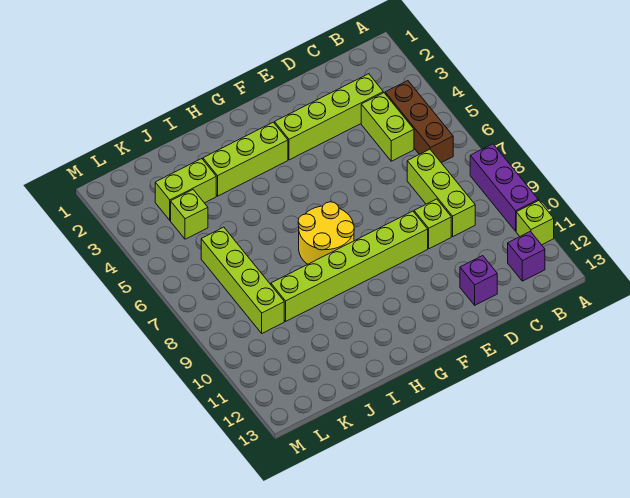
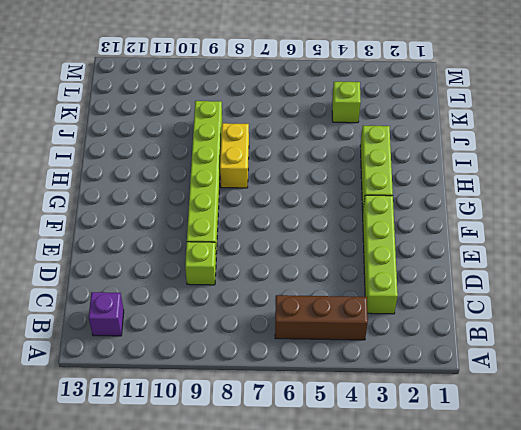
yellow 1x2 brick [220,123,249,188] -> yellow 2x2 round brick [298,202,354,264]
none -> purple 1x3 brick [470,144,538,231]
none -> lime 1x1 brick [516,200,554,245]
none -> lime 1x2 brick [361,93,414,161]

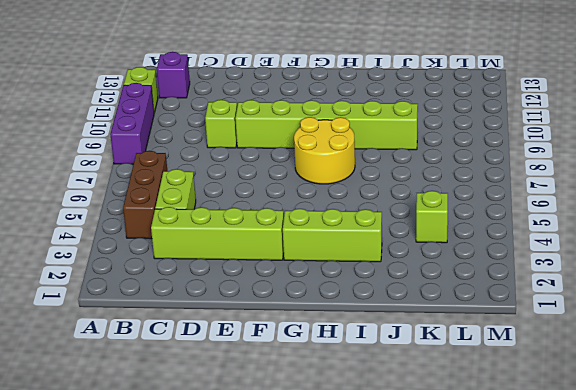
none -> lime 1x3 brick [407,149,475,236]
none -> purple 1x1 brick [460,256,497,305]
none -> lime 1x2 brick [155,159,216,220]

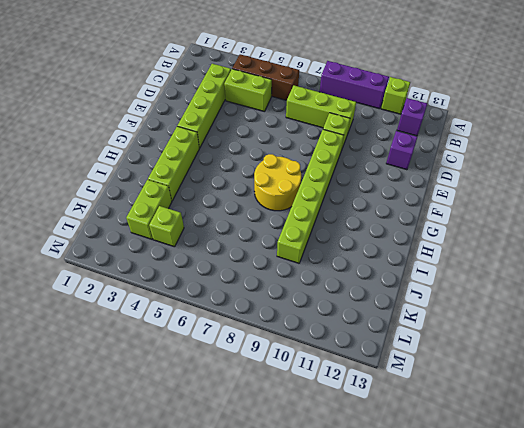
none -> lime 1x4 brick [201,227,284,333]

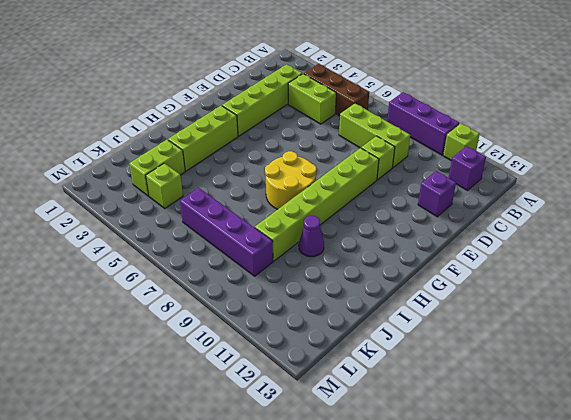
purple 1x1 cone [299,216,324,257] -> none
purple 1x4 brick [180,188,273,276] -> lime 1x4 brick [201,227,284,333]

